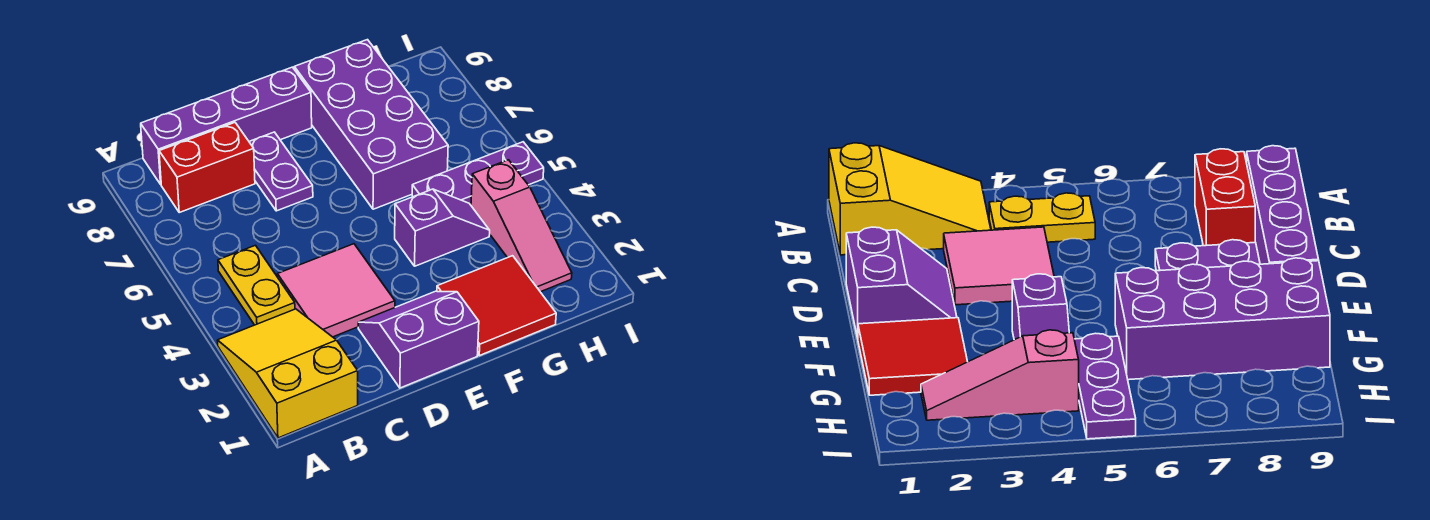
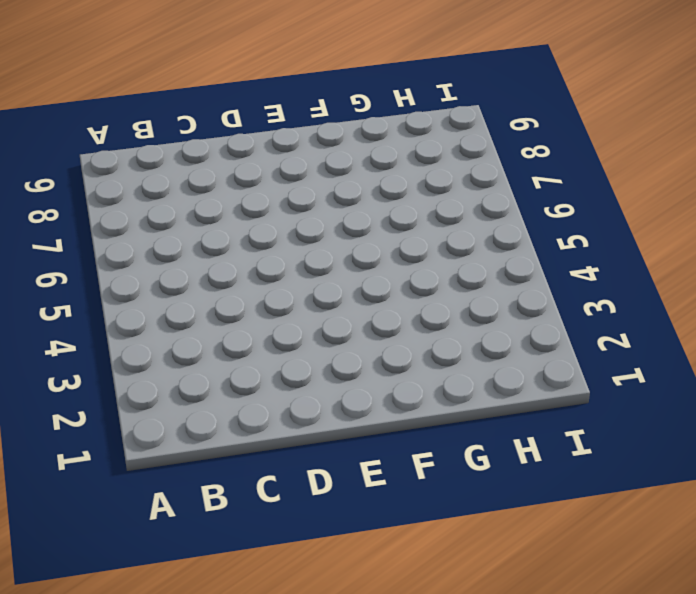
none -> yellow 2x3 slope [217,309,358,438]
none -> yellow 1x2 plate [218,245,295,325]
none -> red 1x2 brick [159,123,255,212]

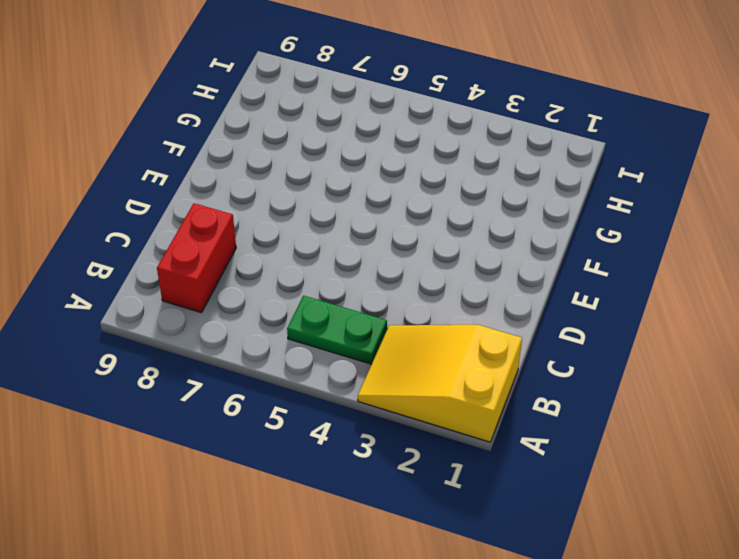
green 1x2 plate [287,296,387,364] -> yellow 1x2 plate [218,245,295,325]
none -> purple 1x4 brick [141,67,312,184]
none -> pink 2x2 tile [277,244,395,337]
none -> purple 2x2 slope [358,291,479,388]

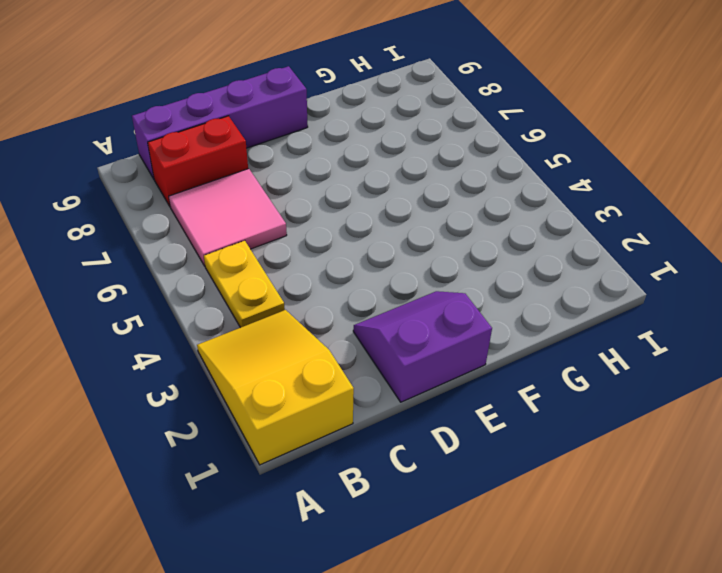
pink 2x2 tile [169,169,287,266] -> pink 2x2 tile moved to [277,244,395,337]
none -> purple 1x2 plate [249,132,313,211]
none -> red 2x2 tile [437,256,556,356]
none -> purple 1x2 slope [395,189,490,266]

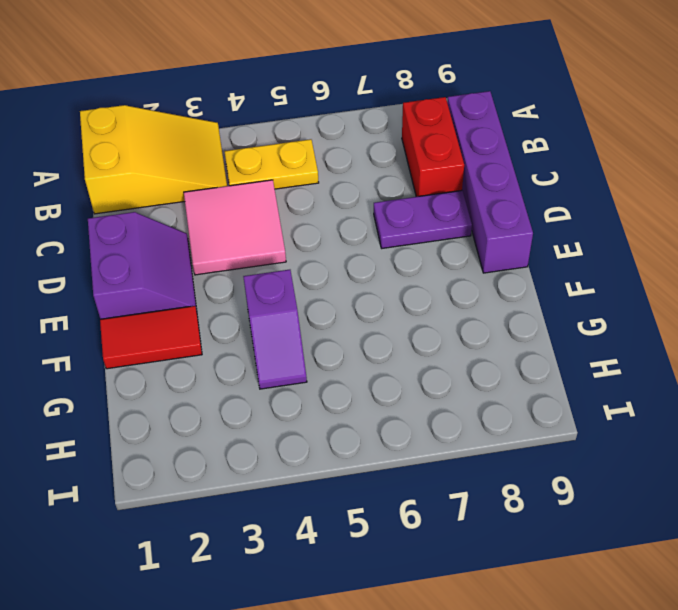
red 1x2 tile [100,306,202,369] -> red 2x2 tile [437,256,556,356]
none -> purple 2x4 brick [294,40,448,209]
none -> purple 1x3 plate [412,142,544,205]
none -> pink 1x3 slope [471,160,572,292]

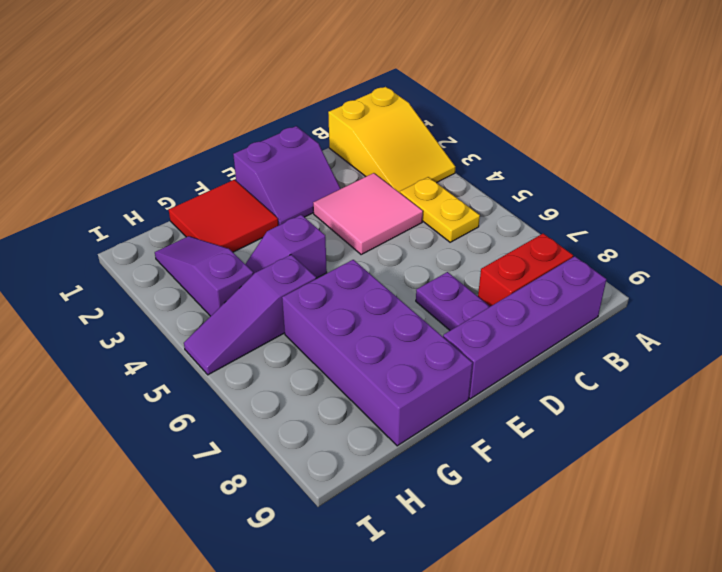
purple 1x3 slope [184,255,316,375] -> purple 1x3 plate [412,142,544,205]
purple 1x3 slope [155,236,253,316] -> pink 1x3 slope [471,160,572,292]

